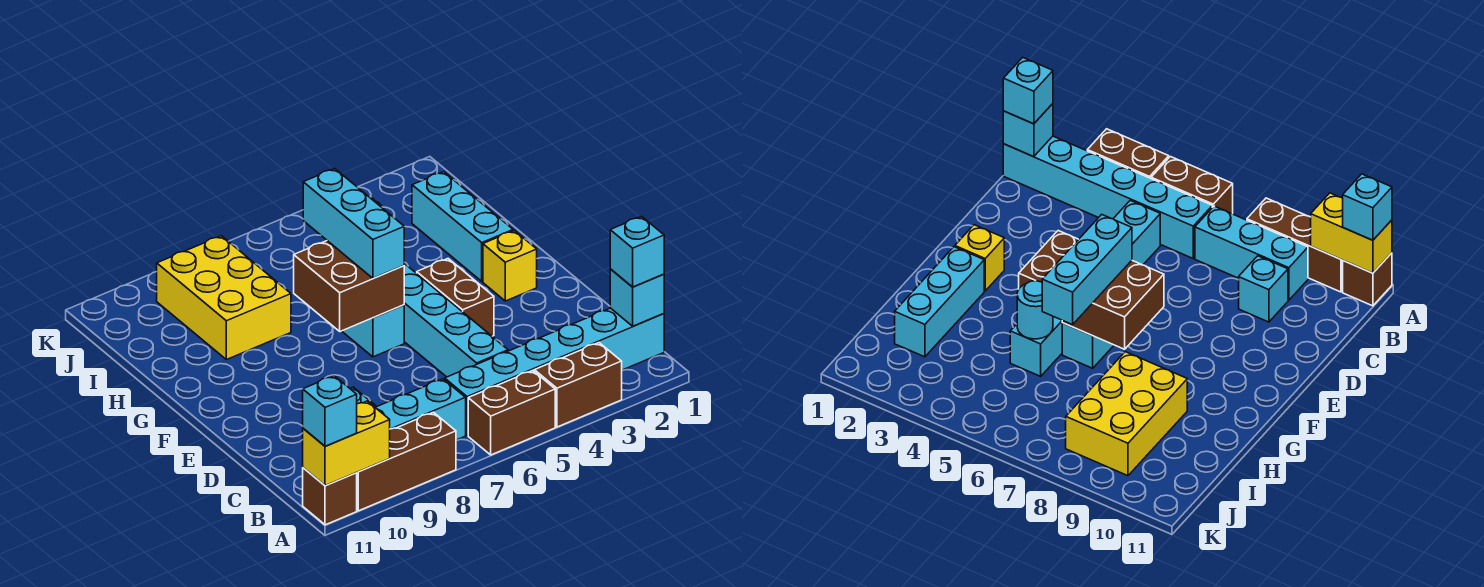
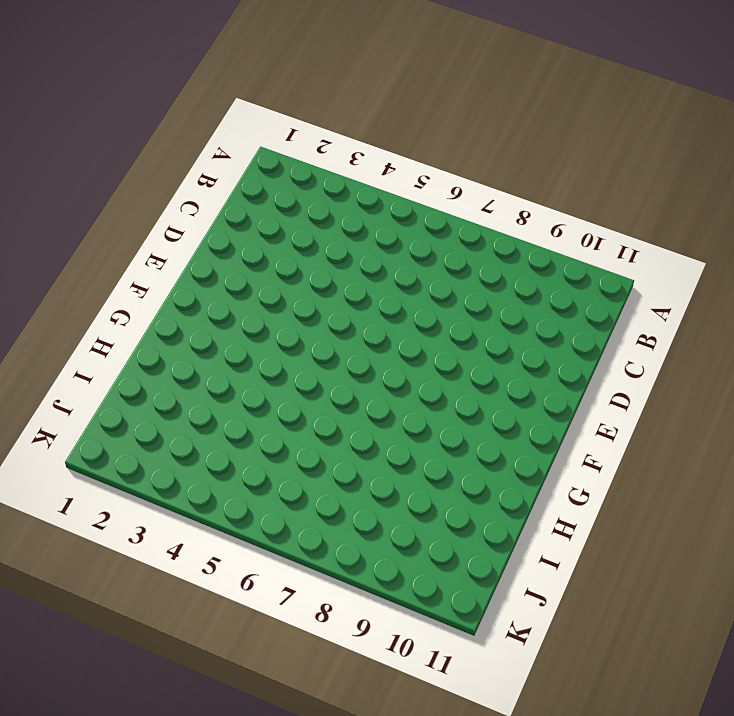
none -> brown 1x2 brick [534,343,622,427]
none -> brown 1x2 brick [468,371,555,455]
none -> brown 1x3 brick [357,412,456,511]

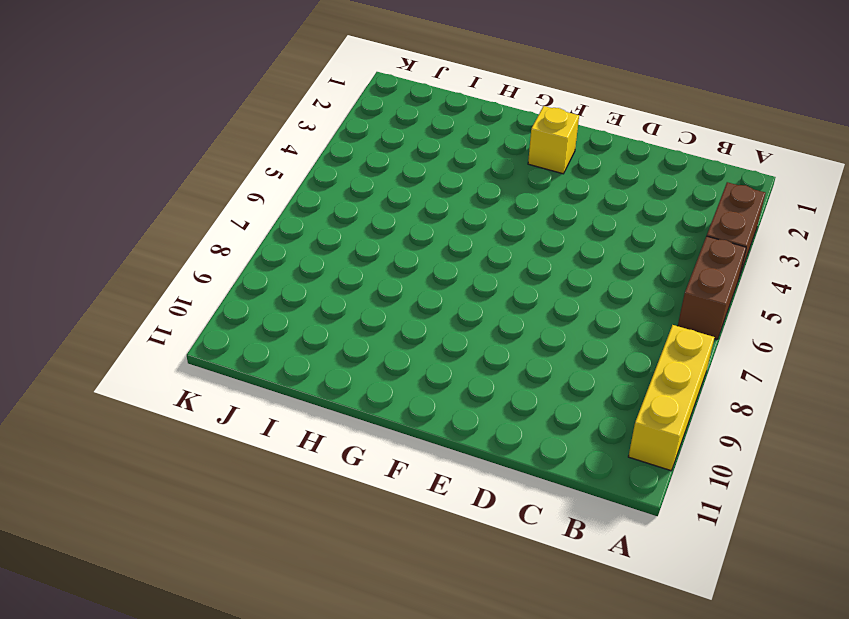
yellow 1x3 brick [628,325,715,471] -> brown 1x3 brick [357,412,456,511]
none -> brown 1x1 brick [303,468,357,525]
none -> cyan 1x6 brick [445,308,664,435]
none -> cyan 1x3 brick [375,379,466,440]

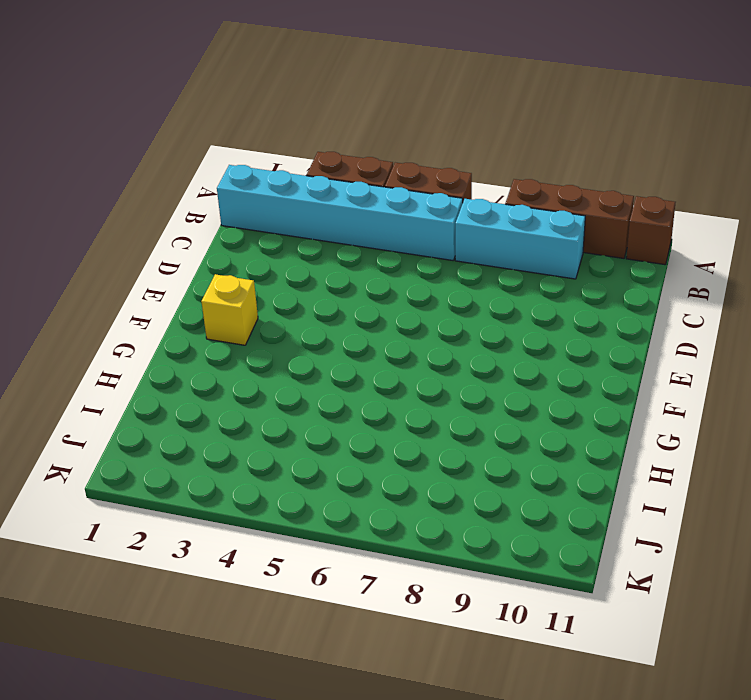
none -> cyan 1x6 brick [404,263,508,377]
none -> cyan 1x1 brick [1239,256,1288,322]
none -> brown 1x2 brick [417,259,494,336]

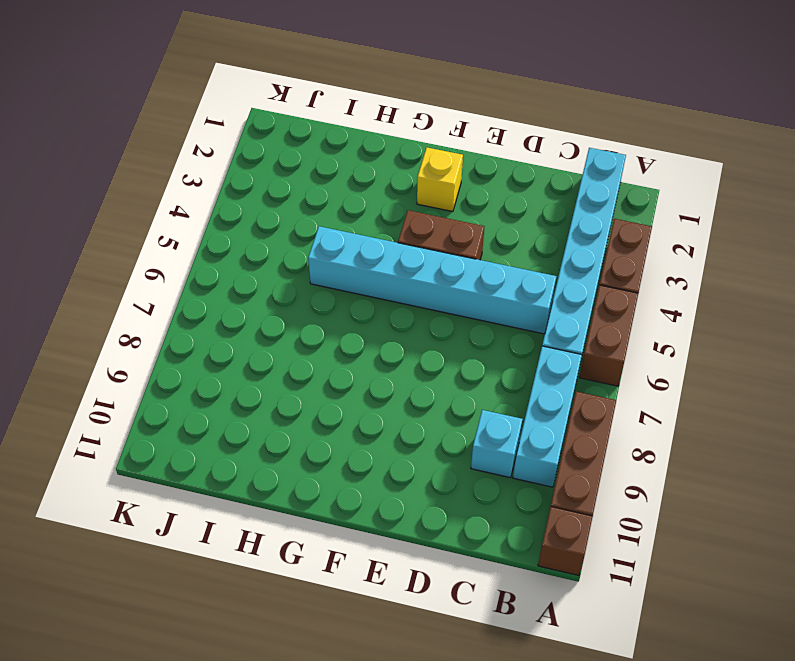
none -> cyan 1x2 brick [342,305,404,357]
none -> cyan 1x3 brick [412,172,513,281]
none -> yellow 2x3 brick [157,236,291,360]

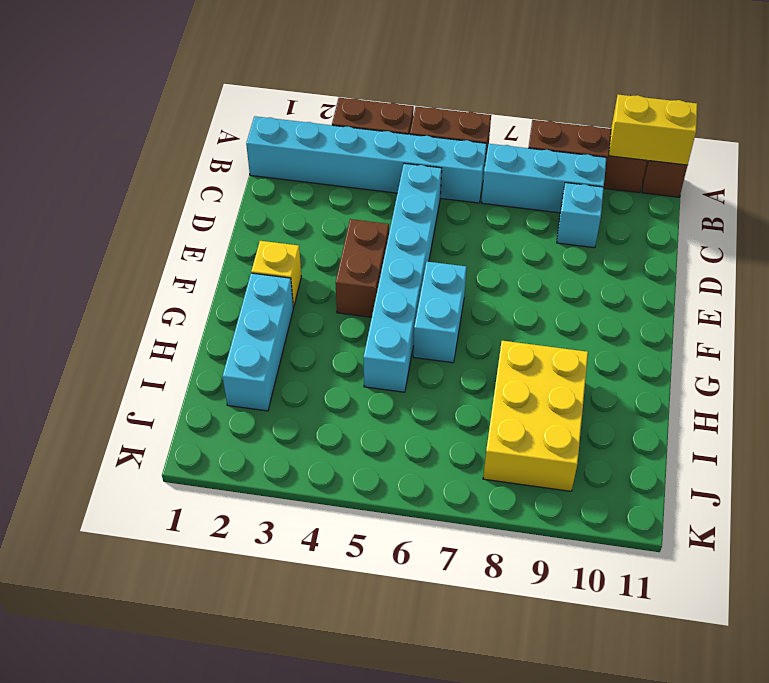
none -> cyan 1x1 brick [610,269,664,326]
none -> brown 2x2 brick [294,241,404,331]
none -> cyan 1x1 round brick [1017,281,1053,339]

